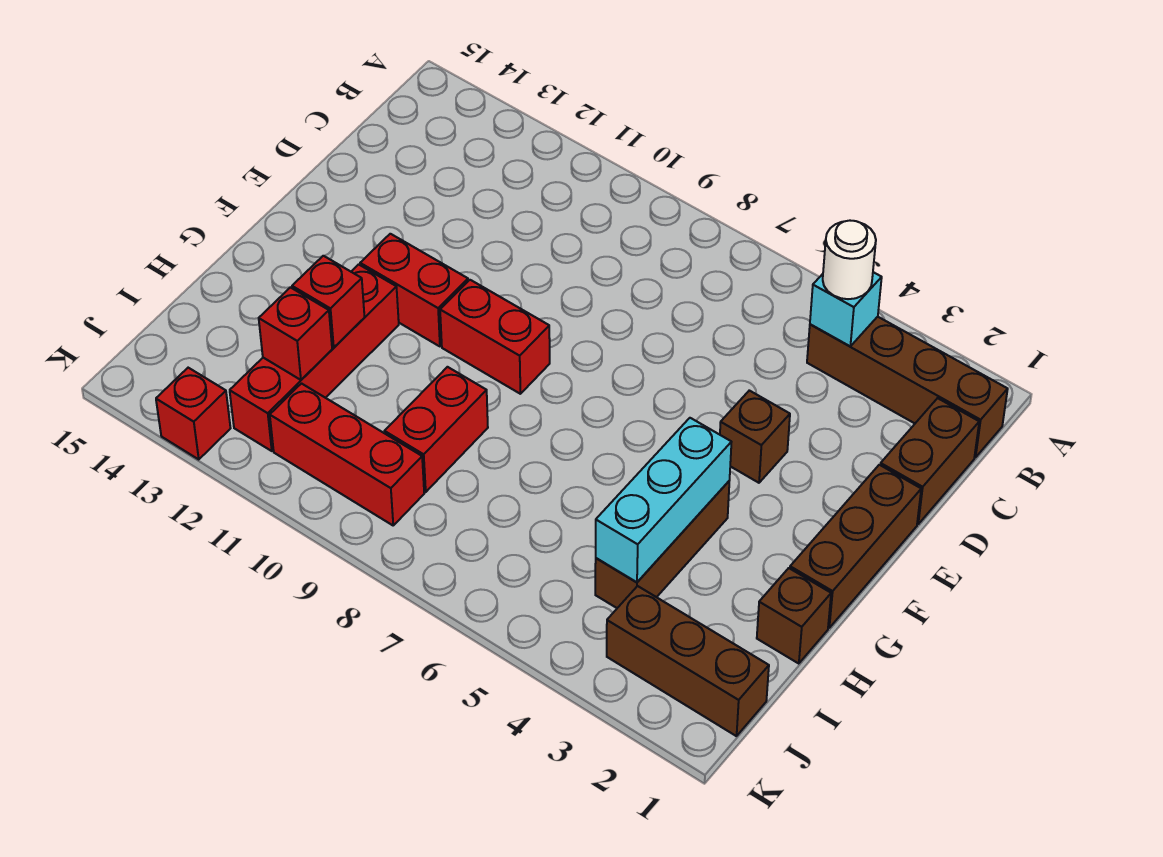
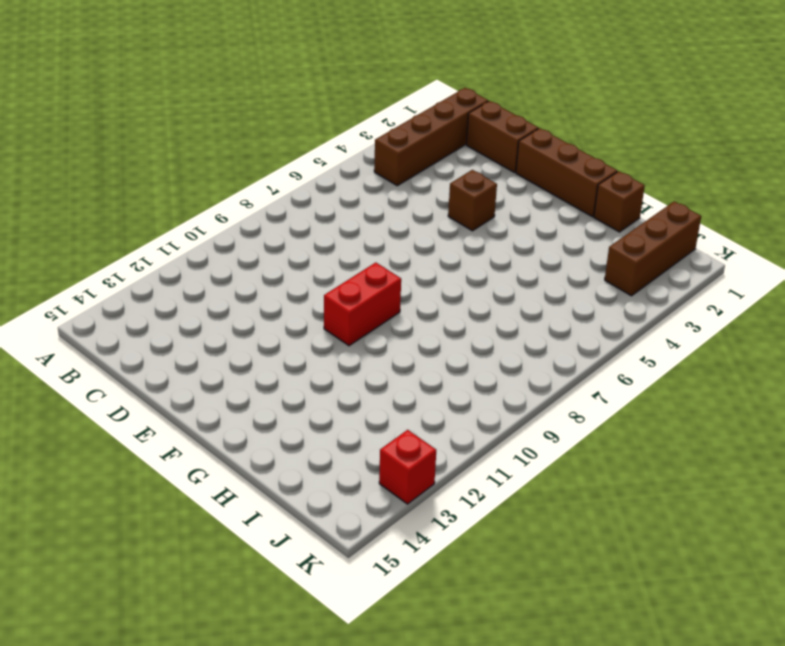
none -> red 1x2 brick [360,234,468,346]
none -> brown 1x3 brick [595,481,729,608]
none -> red 1x4 brick [230,264,399,451]

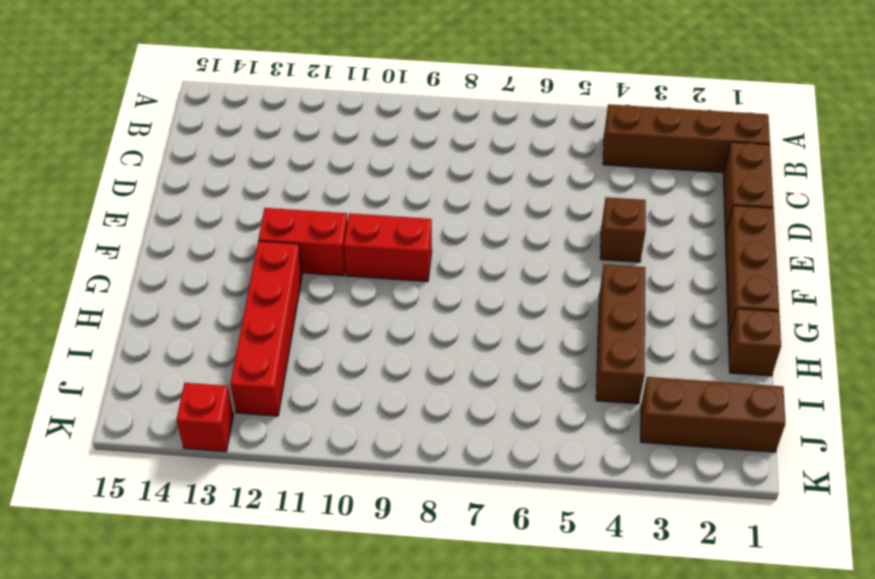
none -> red 1x2 brick [384,367,488,492]
none -> red 1x3 brick [270,384,424,525]
none -> cyan 1x1 brick [810,272,882,346]

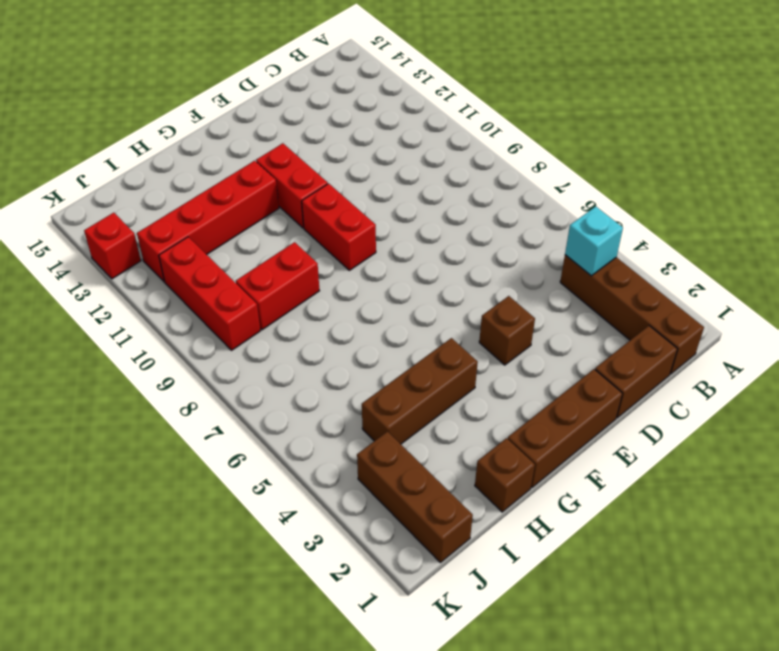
none -> cyan 1x3 brick [596,418,731,582]
none -> red 1x1 brick [292,256,365,348]
none -> red 1x1 brick [259,288,332,380]

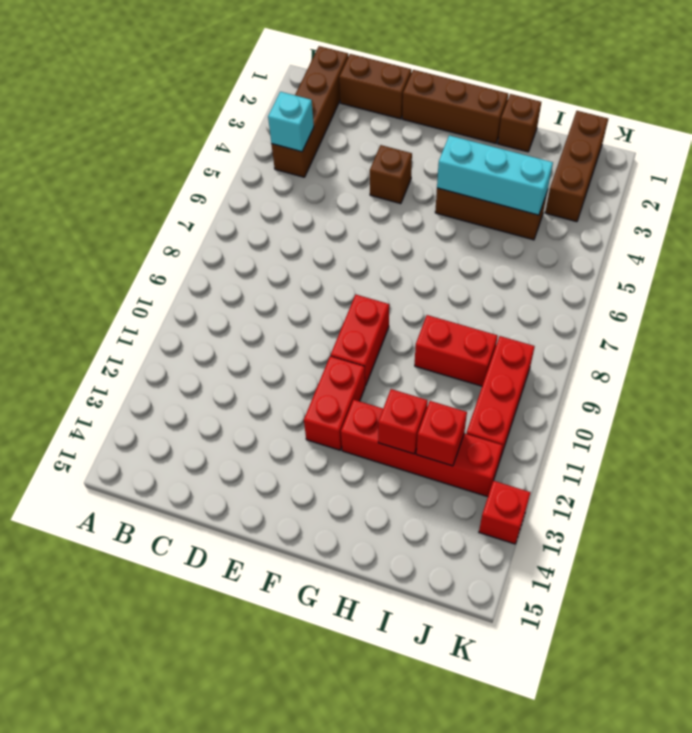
none -> white 1x1 round brick [823,221,876,299]

